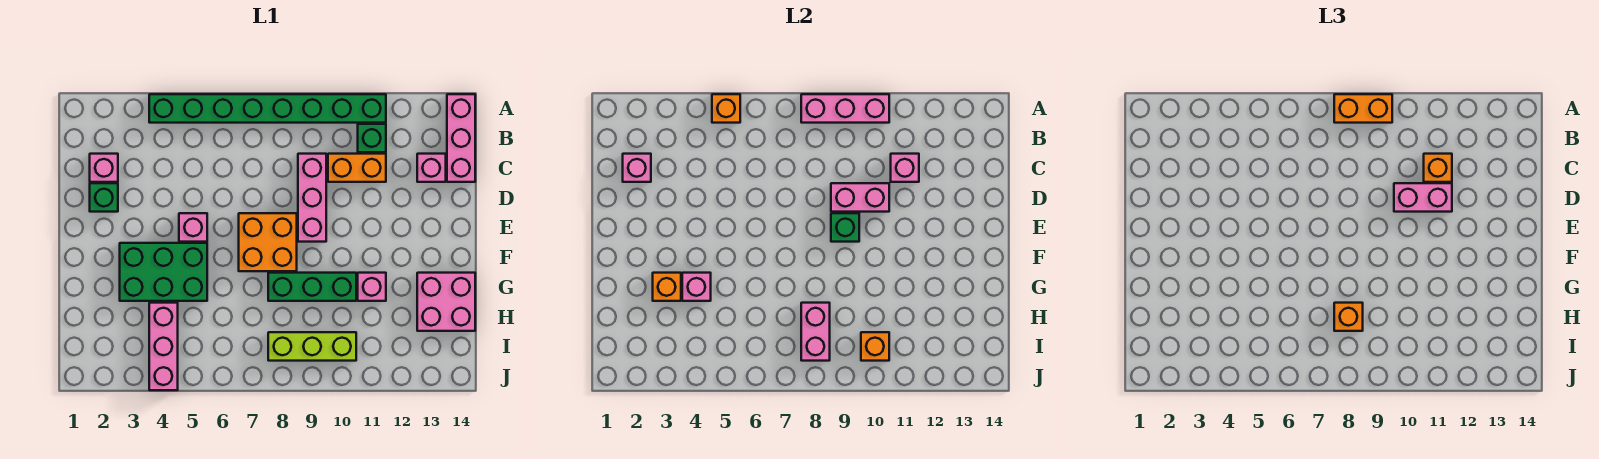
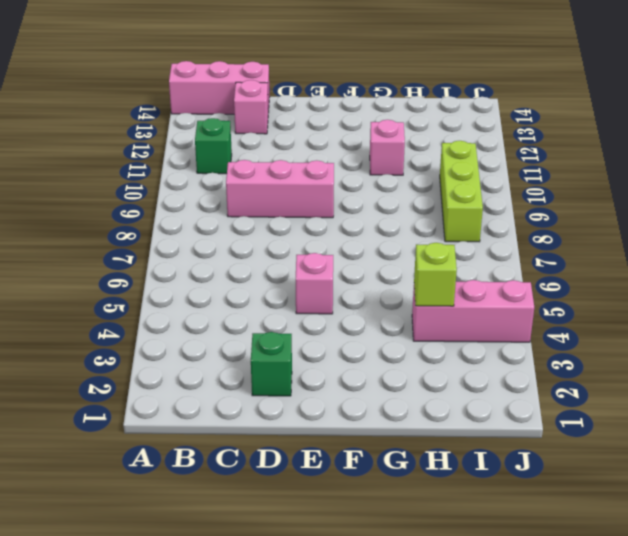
lime 1x1 brick [414,243,457,306] -> none
none -> green 1x8 brick [149,94,386,123]
none -> pink 1x1 brick [90,154,118,182]
none -> orange 1x2 brick [328,154,386,182]
none -> orange 2x2 brick [239,213,297,271]

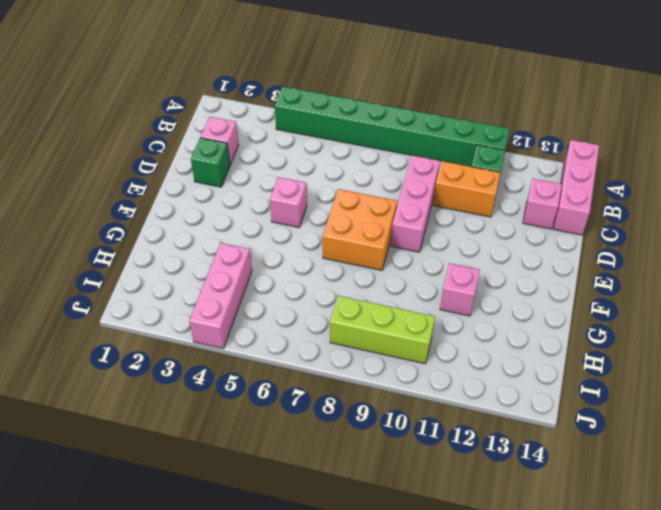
none -> green 2x3 brick [120,243,207,301]
none -> green 1x3 brick [268,273,356,301]
none -> pink 2x2 brick [417,273,475,331]
none -> orange 1x1 brick [712,94,740,123]

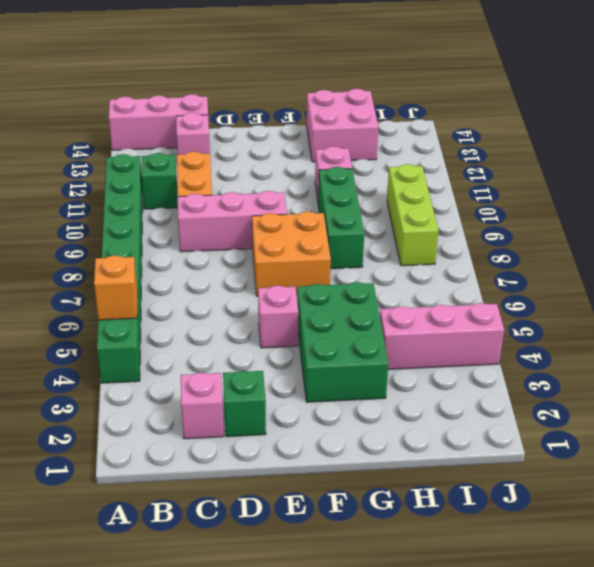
none -> pink 1x3 brick [801,94,889,123]
none -> pink 1x1 brick [623,154,651,182]
none -> pink 1x1 brick [891,154,919,182]
none -> pink 1x2 brick [831,183,889,212]

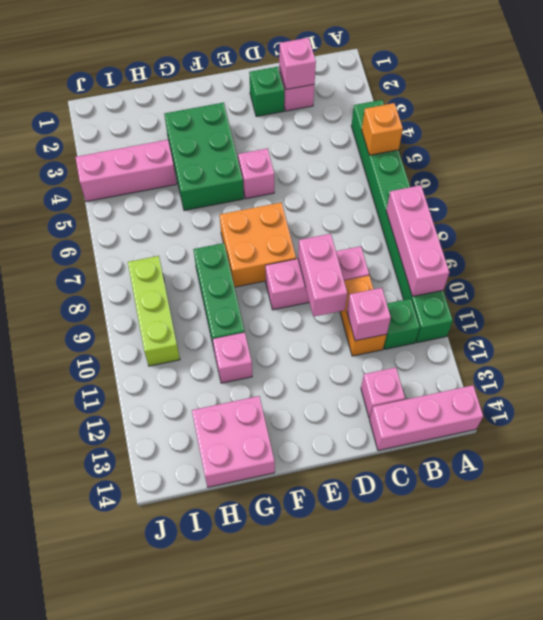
none -> green 1x1 brick [831,213,859,242]
none -> orange 1x1 brick [653,273,681,301]
none -> pink 1x1 brick [682,273,711,301]
none -> pink 1x2 brick [801,303,830,361]

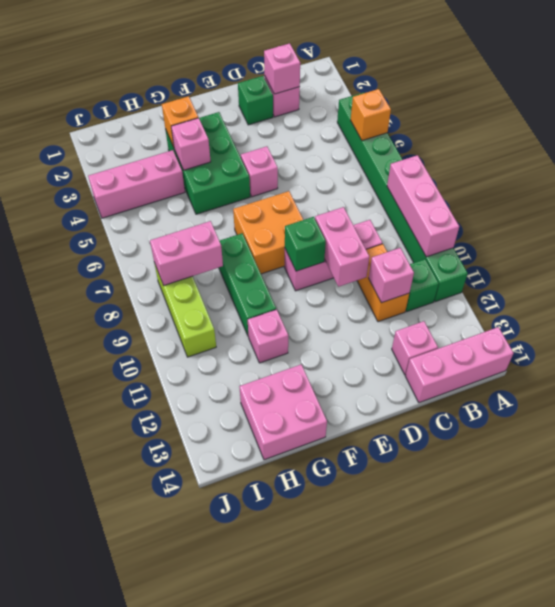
none -> orange 1x1 brick [861,332,889,361]
none -> orange 1x2 brick [1334,94,1392,123]
none -> orange 1x1 brick [1424,154,1452,182]
none -> pink 1x2 brick [1394,183,1452,212]

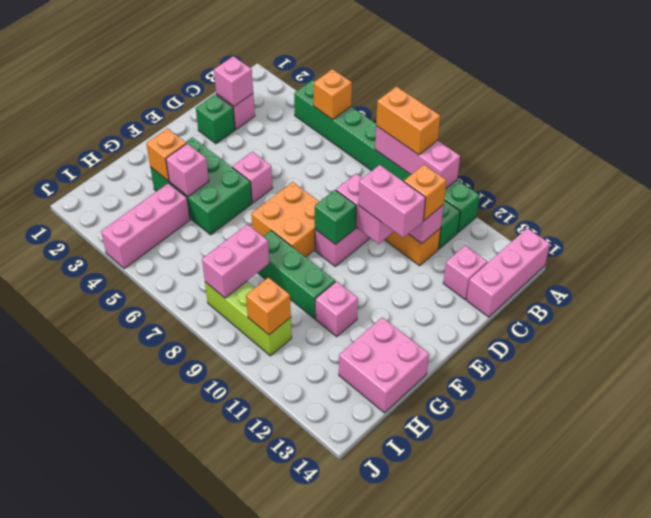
none -> orange 1x1 brick [1334,303,1363,331]

